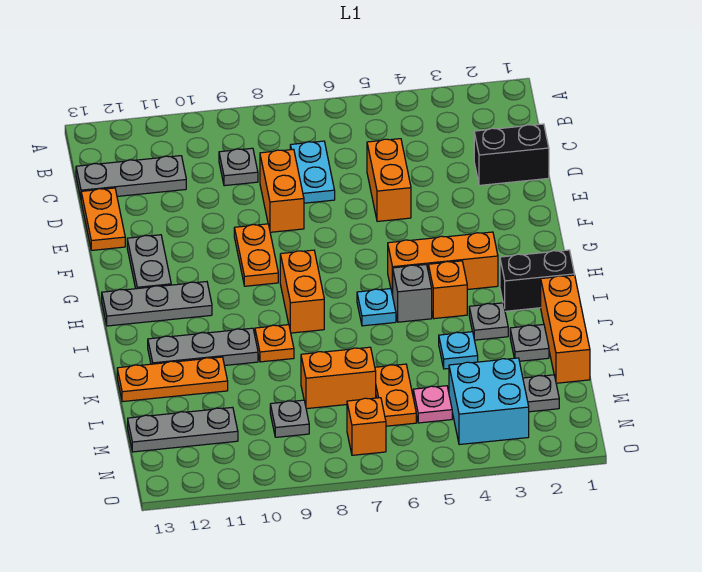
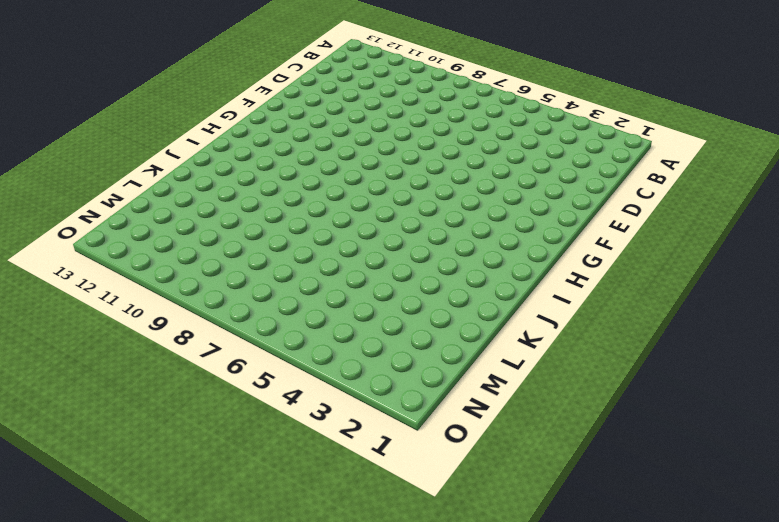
none -> cyan 1x2 plate [290,141,335,203]
none -> grey 1x1 plate [219,148,258,186]
none -> grey 1x3 plate [76,156,186,198]
none -> black 1x2 brick [474,124,549,185]

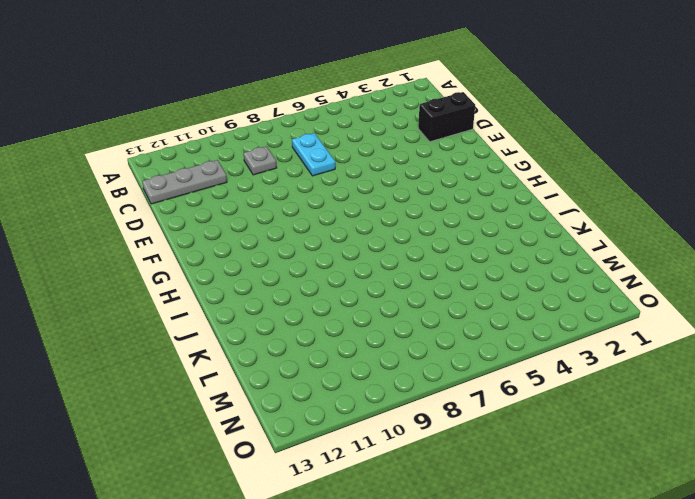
none -> orange 1x2 brick [367,139,411,221]
none -> orange 1x2 brick [260,149,304,232]
none -> orange 1x2 plate [81,188,125,250]
none -> orange 1x2 plate [234,224,278,286]

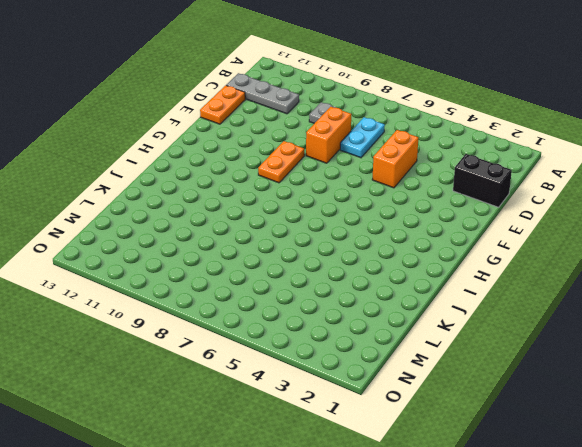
none -> grey 1x2 plate [127,235,171,289]
none -> orange 1x3 brick [388,232,498,295]
none -> orange 1x2 brick [280,250,324,333]
none -> grey 1x3 plate [102,282,212,326]

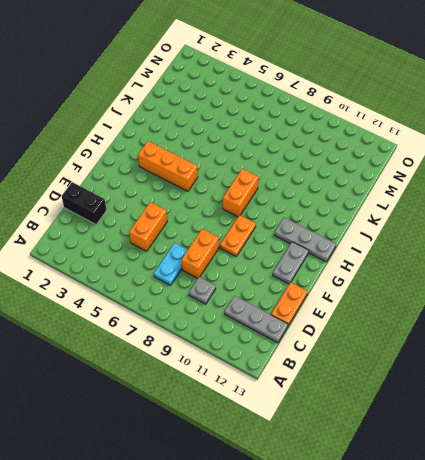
none -> black 1x2 brick [500,250,575,311]
none -> orange 1x1 brick [428,261,467,319]
none -> grey 1x1 brick [393,265,432,322]
none -> cyan 1x1 plate [357,289,396,326]

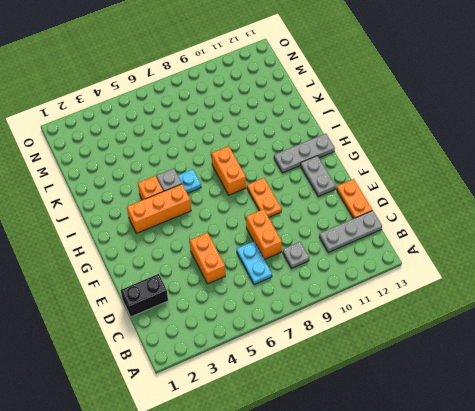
none -> black 1x2 brick [500,250,575,311]
none -> orange 1x3 brick [541,275,590,383]
none -> grey 1x1 plate [469,303,508,340]
none -> orange 1x1 plate [255,325,294,362]

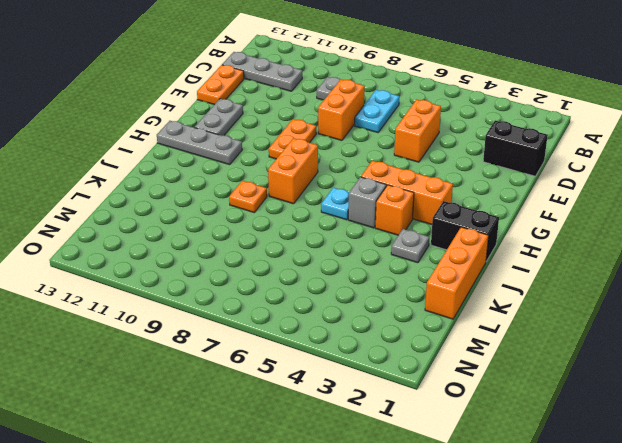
none -> grey 1x3 plate [148,328,258,366]
none -> grey 1x1 plate [510,324,549,361]
none -> cyan 1x1 plate [439,332,478,369]
none -> orange 1x3 plate [117,357,228,402]

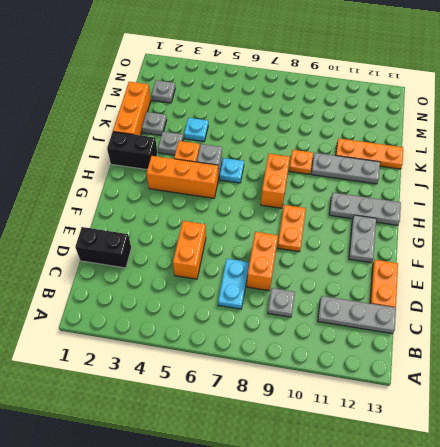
none -> orange 1x2 plate [375,364,416,426]
none -> orange 1x2 brick [301,347,376,409]
none -> cyan 2x2 brick [449,358,529,445]
none -> pink 1x1 plate [413,386,452,423]

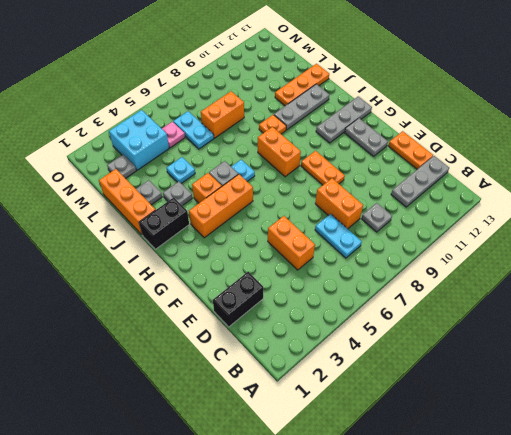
cyan 1x2 plate [173,111,214,149] -> orange 1x2 plate [375,364,416,426]
none -> grey 1x1 plate [270,400,309,437]
none -> grey 1x3 plate [128,407,238,452]
none -> orange 1x1 brick [347,398,386,455]

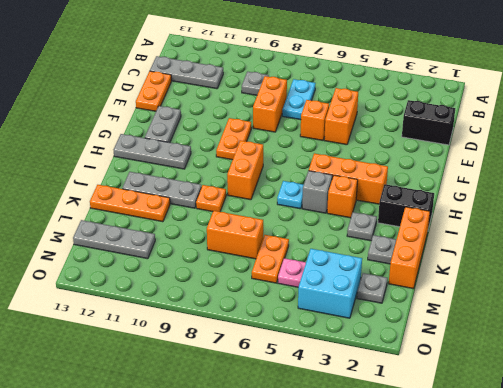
orange 1x1 brick [300,100,329,140] -> orange 1x1 brick moved to [347,398,386,455]
none -> cyan 1x1 plate [439,332,478,369]
none -> grey 1x1 plate [270,400,309,437]

